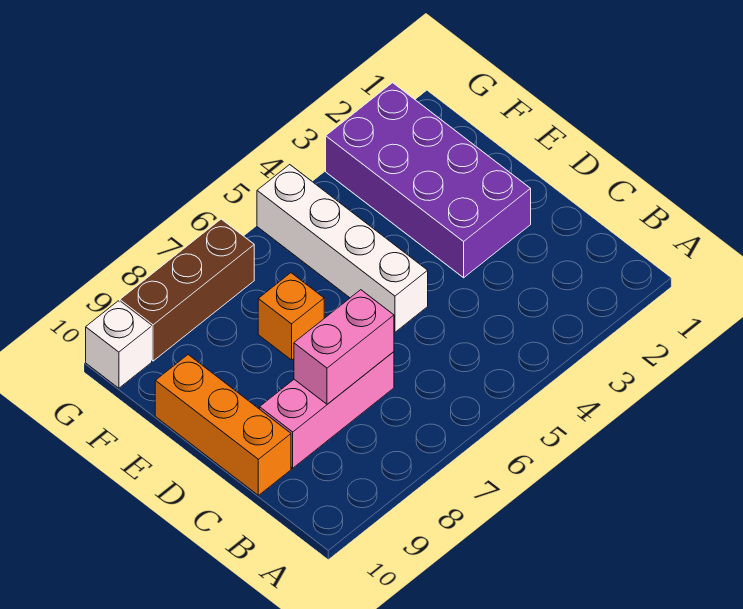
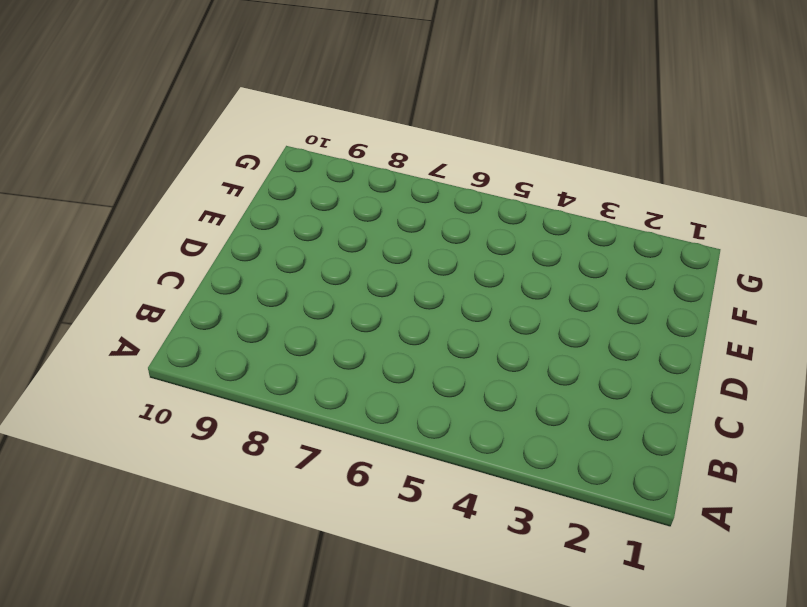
none -> pink 1x3 brick [260,352,394,468]
none -> orange 1x3 brick [155,355,291,495]

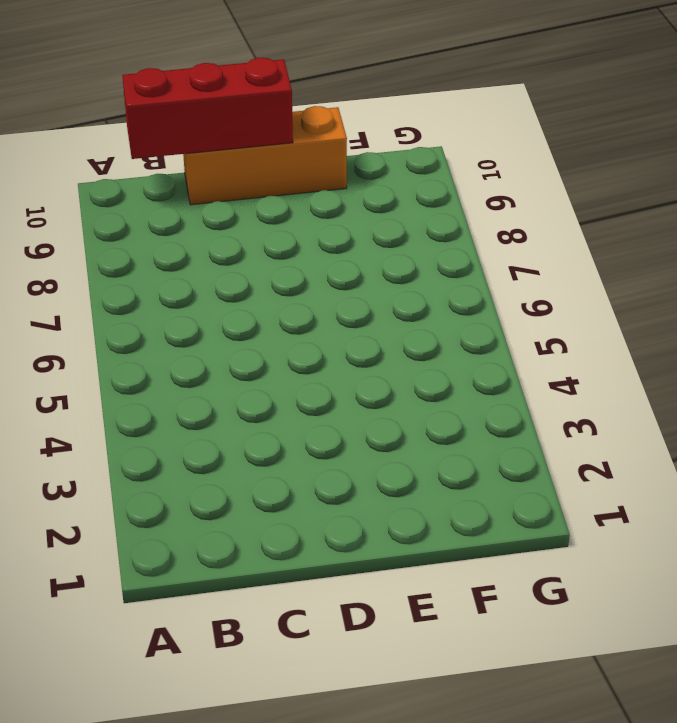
red 1x3 brick [122,58,293,159] -> none
none -> pink 1x3 brick [260,352,394,468]
none -> purple 2x4 brick [326,83,531,278]

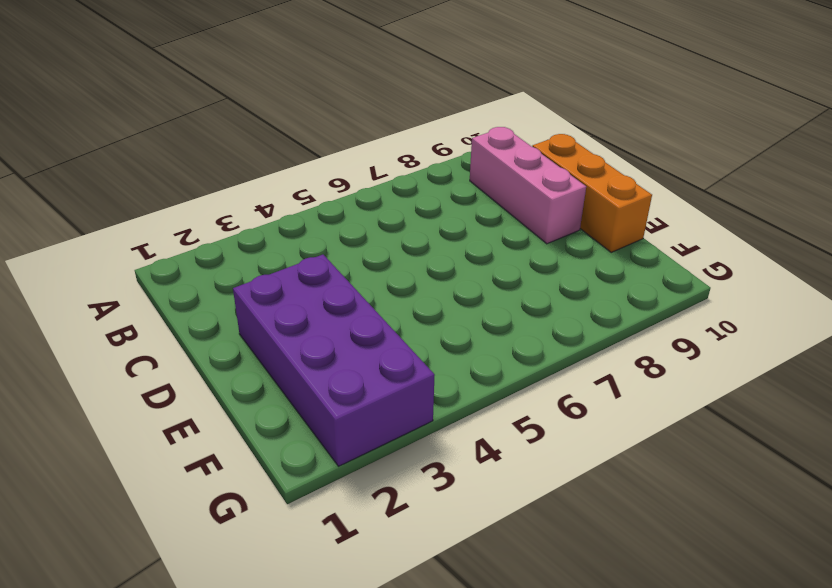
pink 1x3 brick [470,127,586,244] -> pink 1x3 brick turned to [260,352,394,468]
none -> white 1x4 brick [257,165,428,332]
none -> orange 1x1 brick [258,273,324,360]

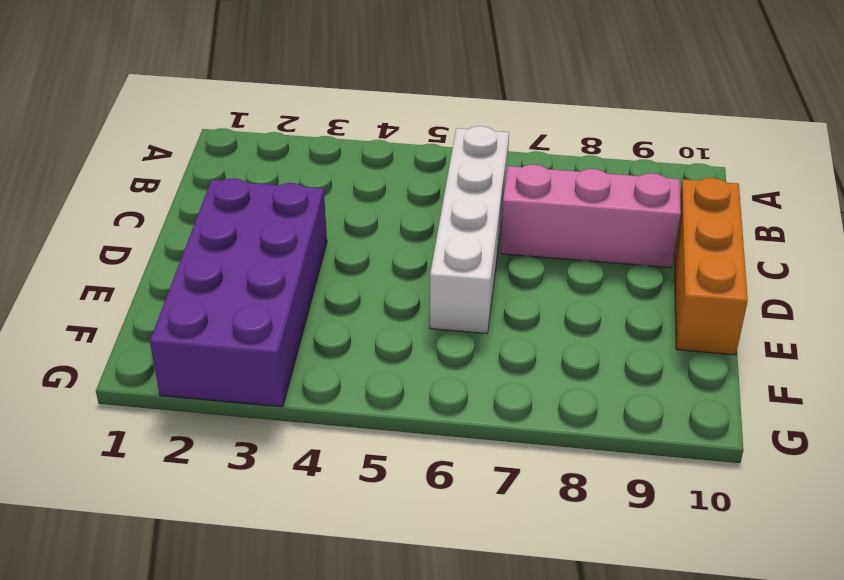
white 1x4 brick [430,126,509,333] -> white 1x4 brick moved to [257,165,428,332]
none -> orange 1x1 brick [258,273,324,360]
none -> brown 1x3 brick [120,219,254,361]

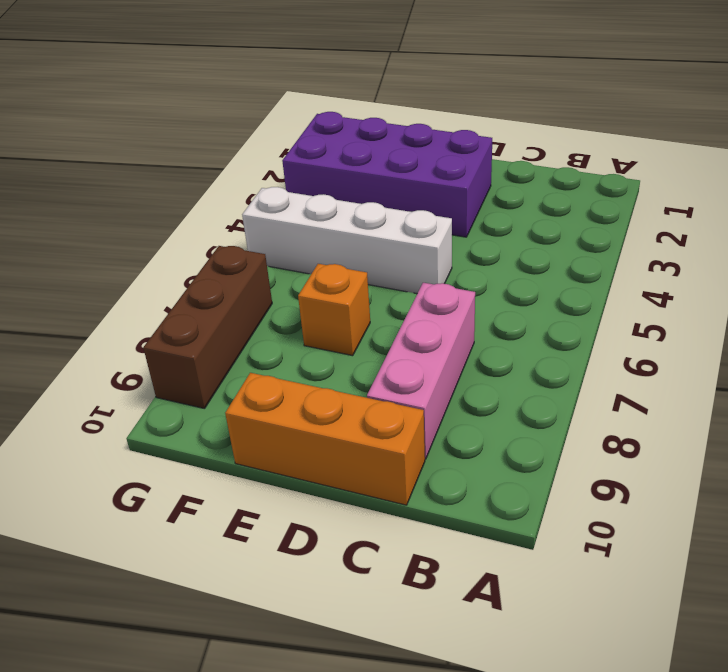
none -> white 1x1 brick [86,301,152,388]
none -> pink 1x2 brick [294,290,394,404]

